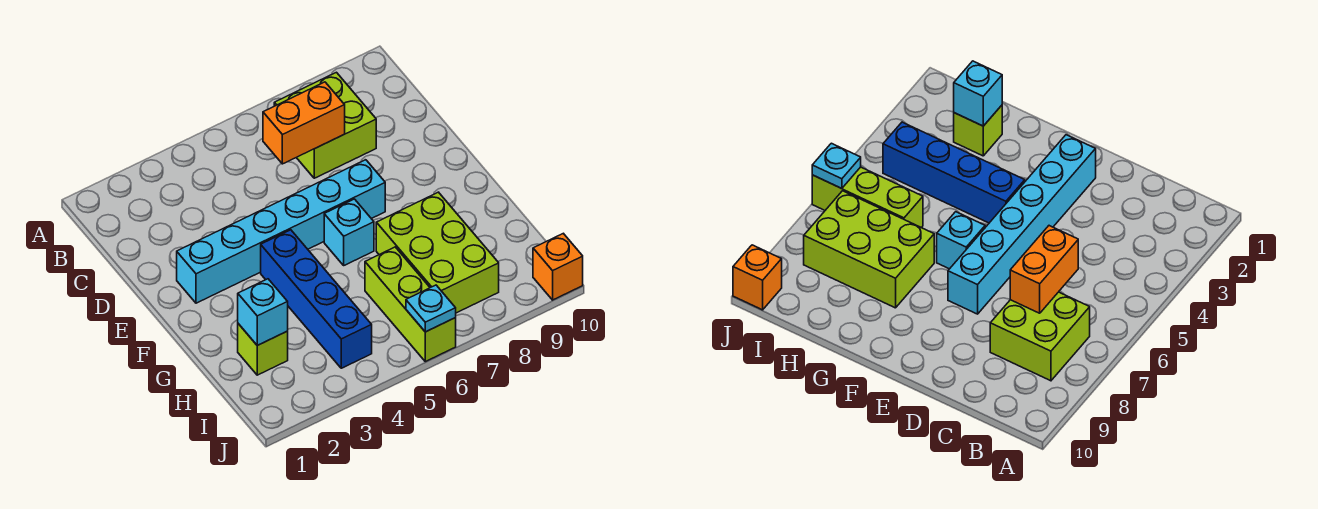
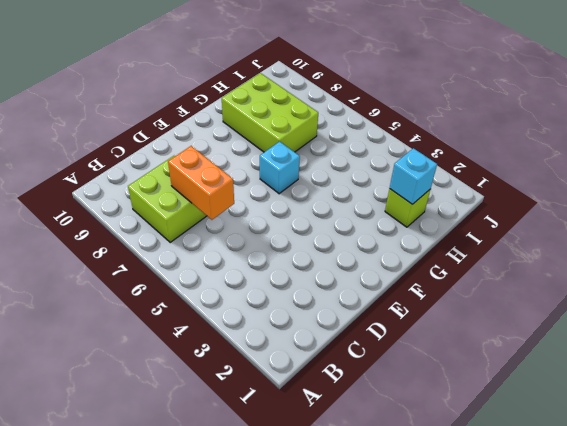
lime 2x3 brick [222,73,318,152] -> lime 2x3 brick turned to [376,192,499,313]
none -> cyan 1x6 brick [177,160,385,303]
none -> blue 1x4 brick [261,230,372,368]

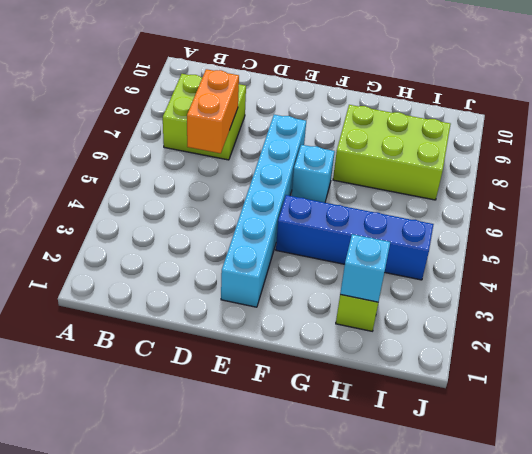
none -> lime 1x3 brick [365,247,456,362]
none -> orange 1x1 brick [533,233,583,300]

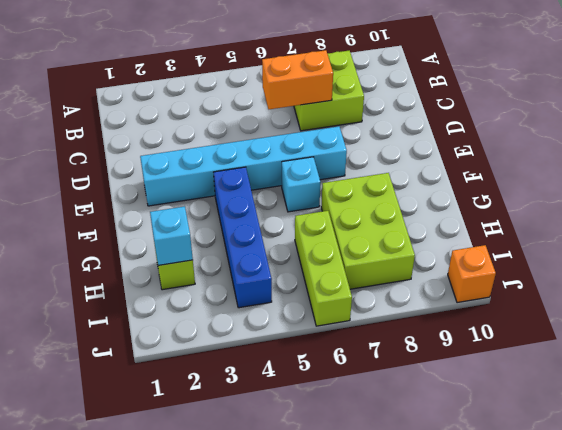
none -> cyan 1x1 plate [406,285,456,332]

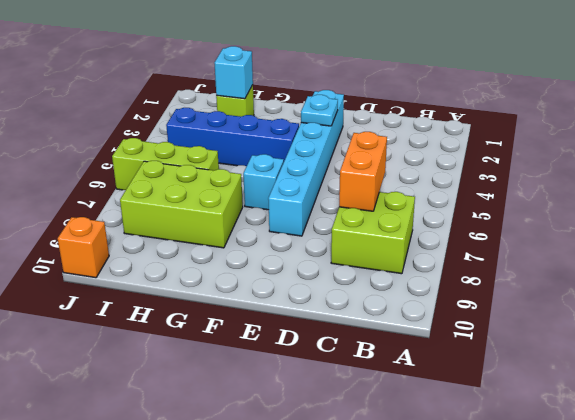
cyan 1x1 plate [301,95,338,126] -> cyan 1x1 plate moved to [406,285,456,332]

